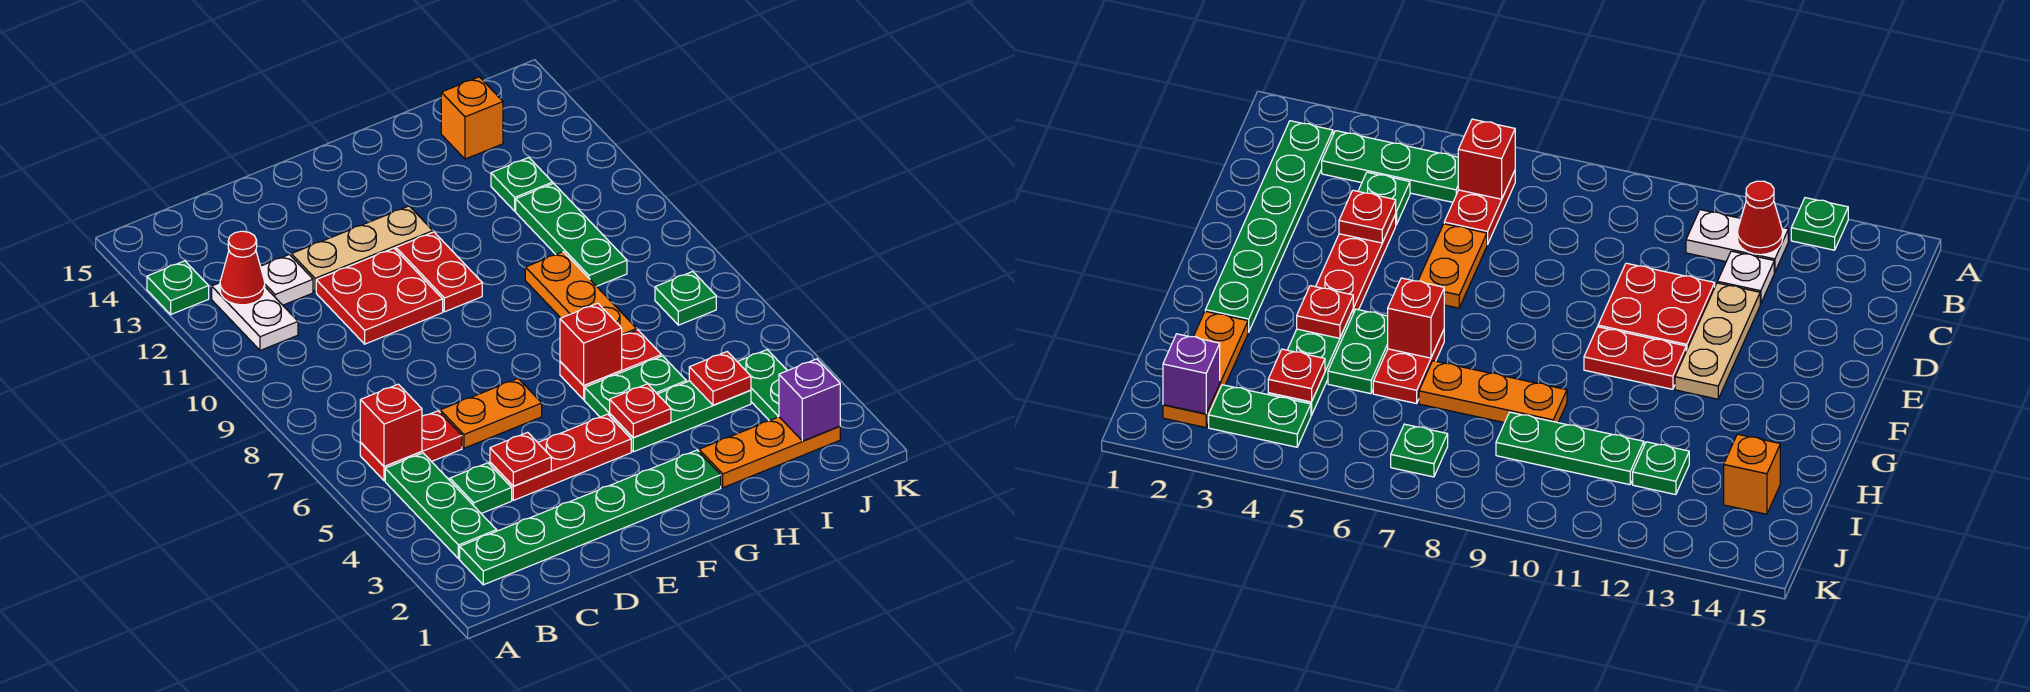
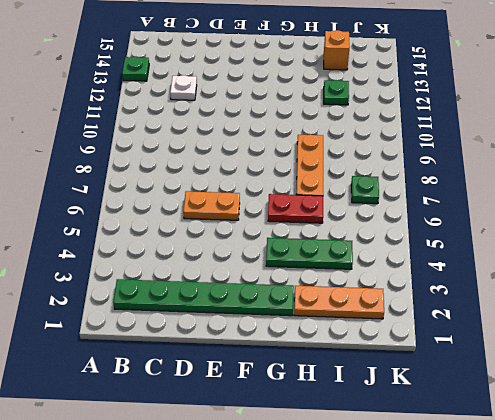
none -> green 1x3 plate [385,453,496,559]
none -> red 1x2 plate [360,411,462,481]
none -> white 1x2 plate [212,283,298,350]

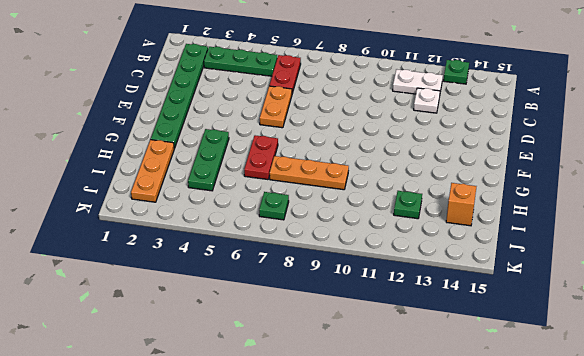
none -> green 1x1 plate [450,463,512,514]
none -> red 1x3 plate [490,414,631,500]
none -> red 2x2 plate [316,248,443,344]

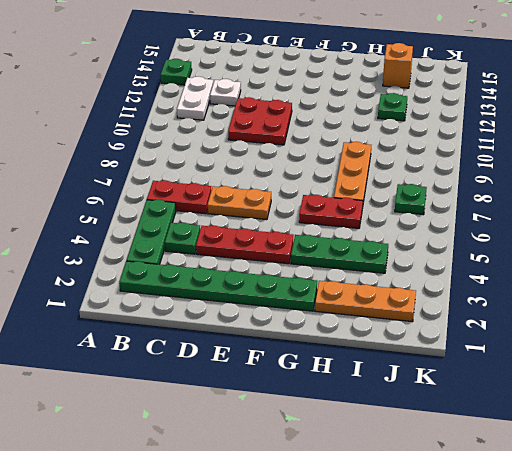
none -> tan 1x3 plate [291,206,433,292]
none -> red 1x2 plate [396,232,482,312]
none -> green 1x2 plate [585,356,686,417]

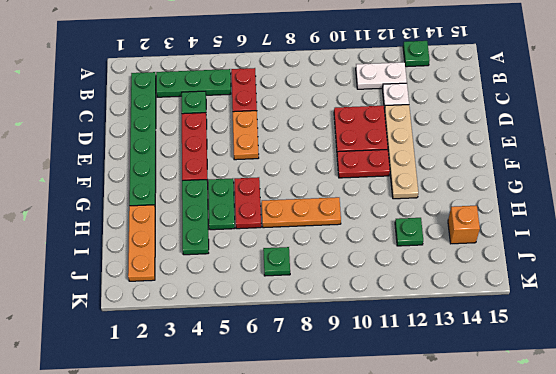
tan 1x4 plate [384,105,418,199] -> tan 1x3 plate [291,206,433,292]
none -> green 1x3 plate [516,183,627,286]
none -> green 1x2 plate [738,350,787,421]
none -> red 1x1 brick [360,384,422,466]

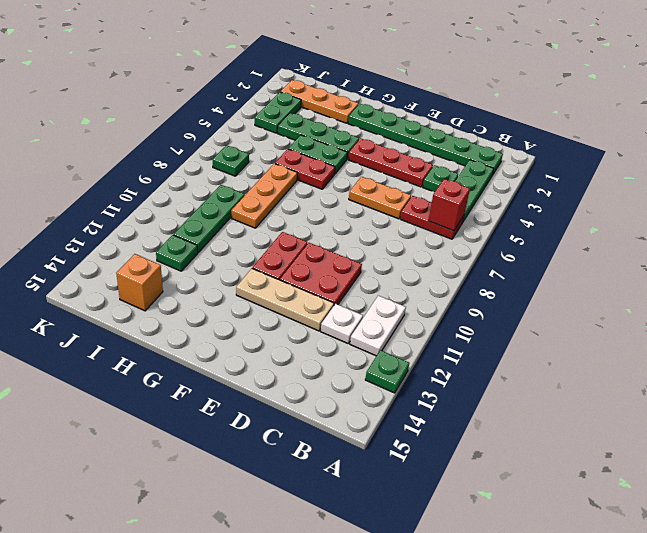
none -> red 1x1 cone [220,231,265,305]
none -> red 1x1 plate [490,432,551,486]
none -> red 1x1 plate [610,384,671,437]

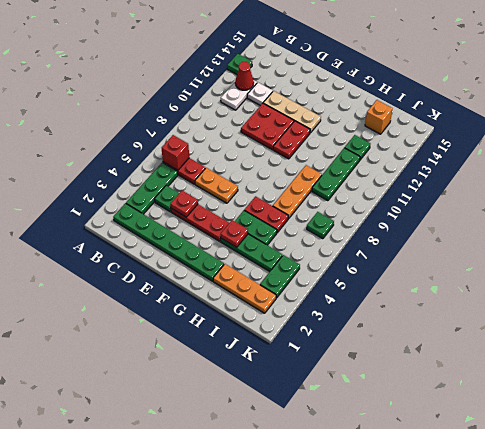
none -> red 1x1 brick [560,303,622,386]
none -> red 1x1 plate [689,352,751,405]
none -> purple 1x1 brick [779,359,840,441]

